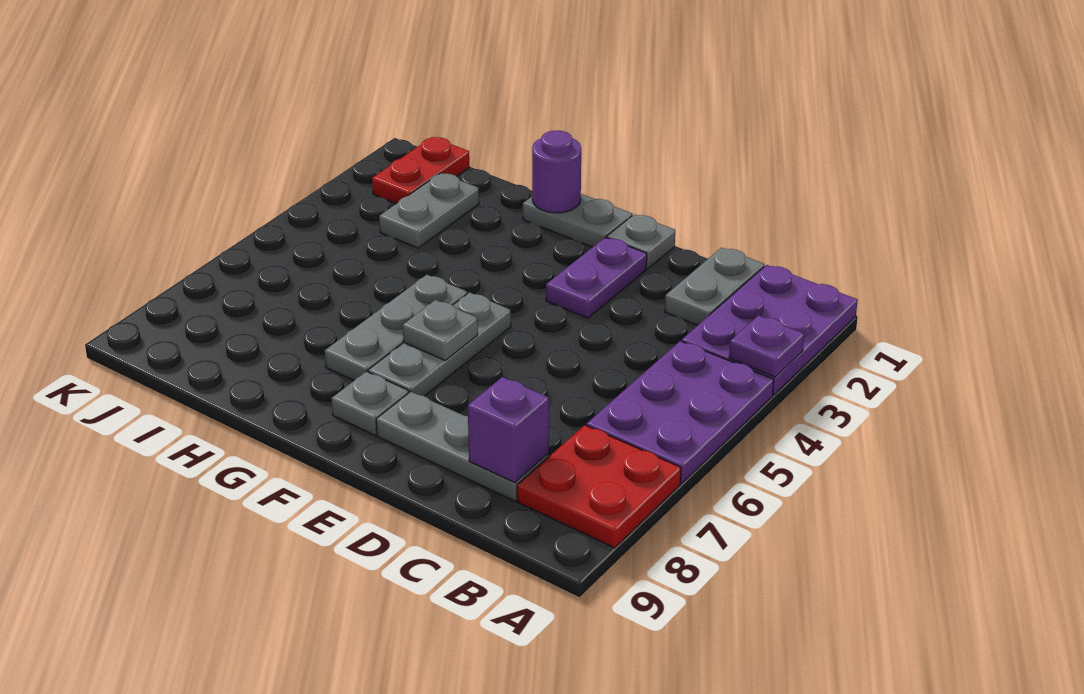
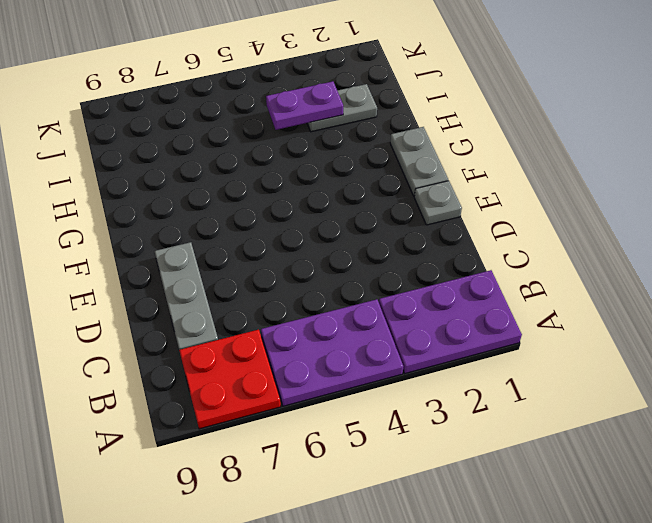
purple 1x2 plate [266,81,343,130] -> purple 1x2 plate moved to [546,237,647,318]
none -> grey 1x2 plate [665,248,764,325]
none -> grey 1x3 plate [368,292,511,396]
none -> grey 1x1 plate [331,371,409,435]

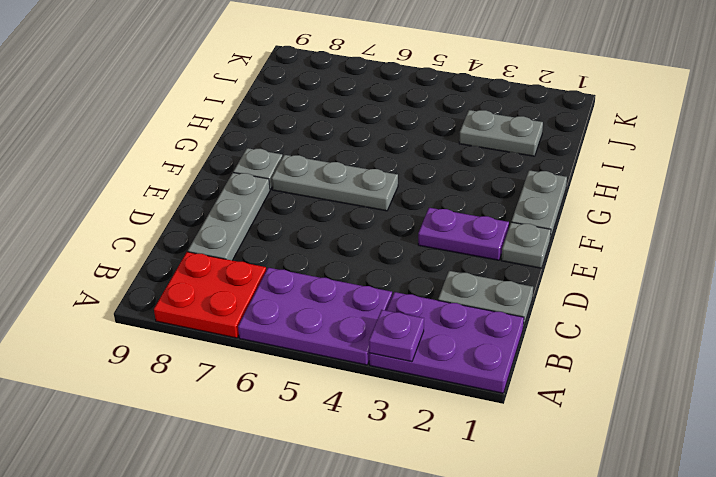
none -> grey 1x3 plate [325,275,467,380]
none -> red 1x2 plate [372,137,469,204]
none -> purple 1x1 brick [468,377,549,483]

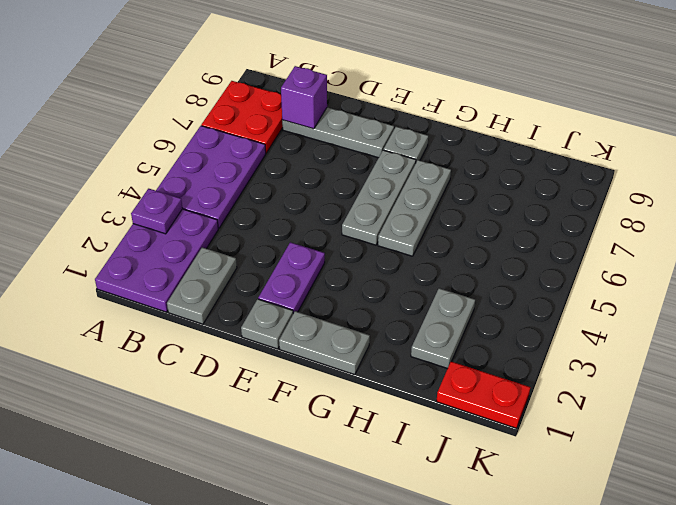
red 1x2 plate [436,361,530,428] -> red 1x2 plate turned to [372,137,469,204]
none -> grey 1x1 plate [403,300,478,360]
none -> purple 1x1 round brick [532,131,581,213]

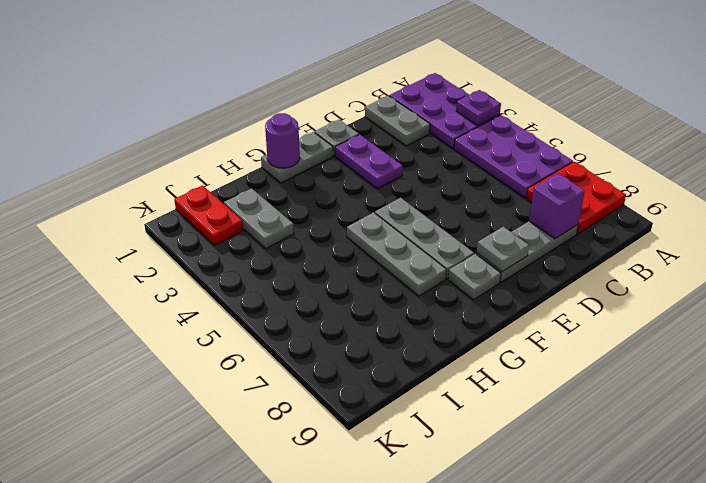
grey 1x1 plate [477,227,529,272] -> grey 1x1 plate moved to [403,300,478,360]

